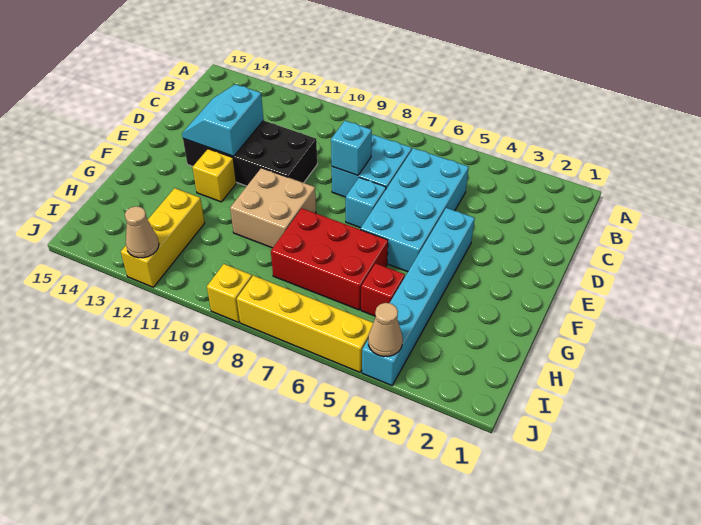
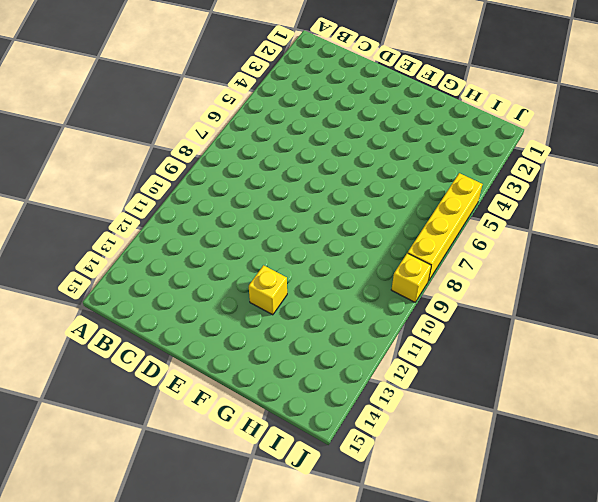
none -> cyan 2x4 brick [360,148,469,272]
none -> cyan 2x2 brick [332,135,412,197]
none -> black 2x4 brick [183,120,317,186]

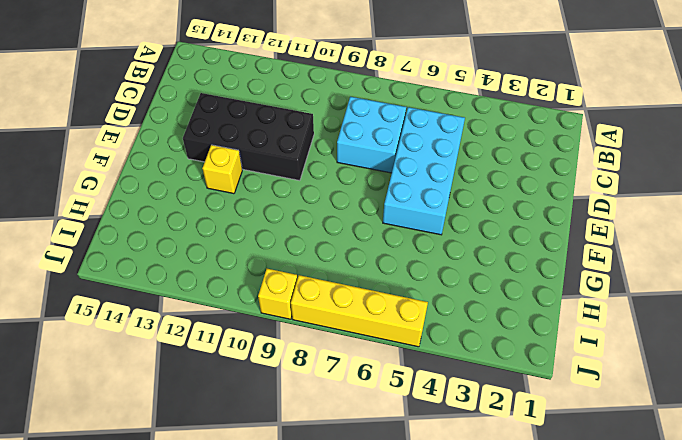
none -> cyan 1x6 brick [362,208,475,385]
none -> cyan 1x1 brick [346,177,386,228]
none -> tan 2x2 brick [230,168,316,248]

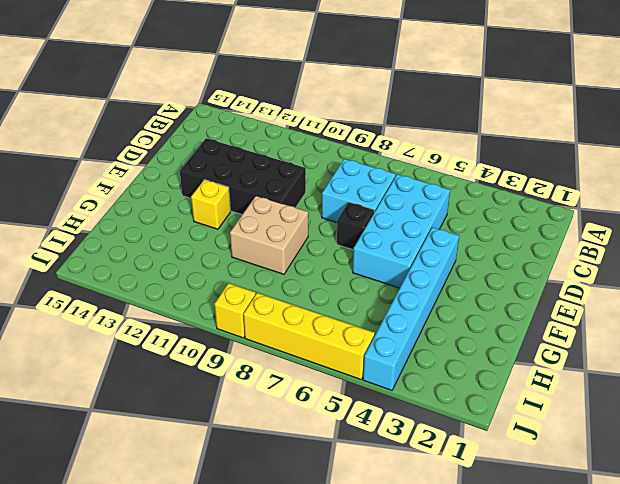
black 1x1 brick [337,202,375,250] -> cyan 1x1 brick [346,177,386,228]
none -> red 2x3 brick [271,208,388,310]
none -> red 1x1 brick [361,263,405,316]
none -> yellow 1x3 brick [121,188,205,287]

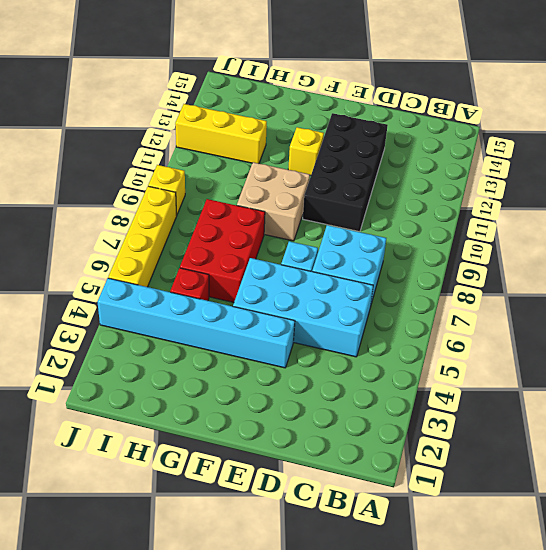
none -> cyan 1x1 brick [331,121,372,175]
none -> cyan 2x2 slope [182,84,264,156]
none -> tan 1x1 cone [368,303,403,357]

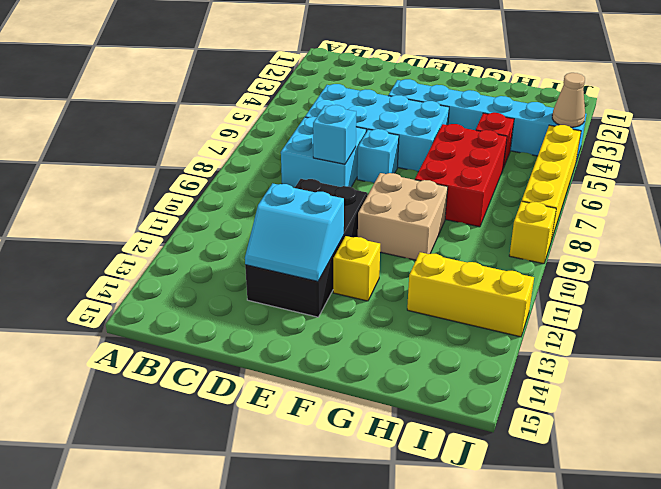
none -> tan 1x1 cone [125,206,159,258]

